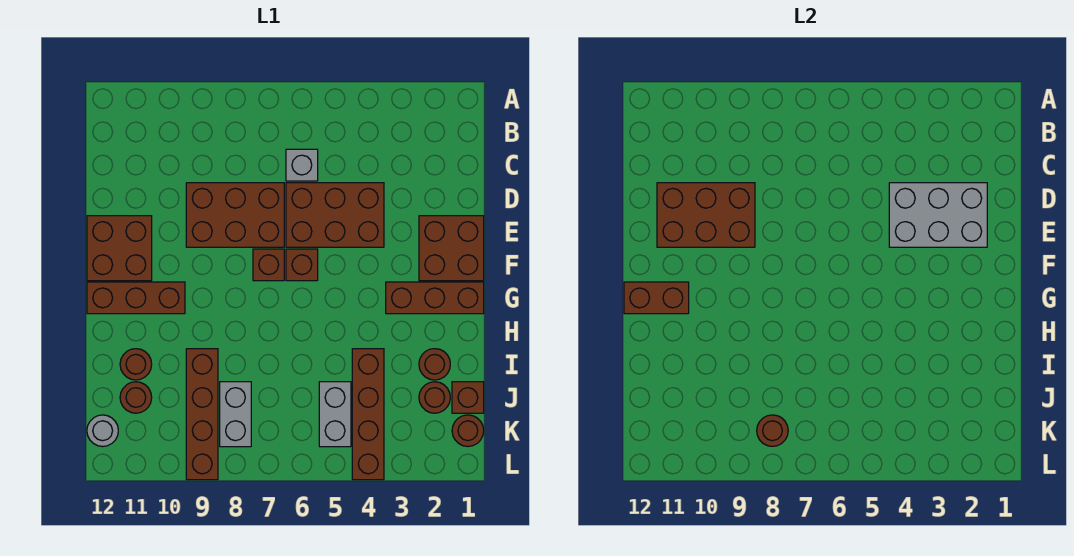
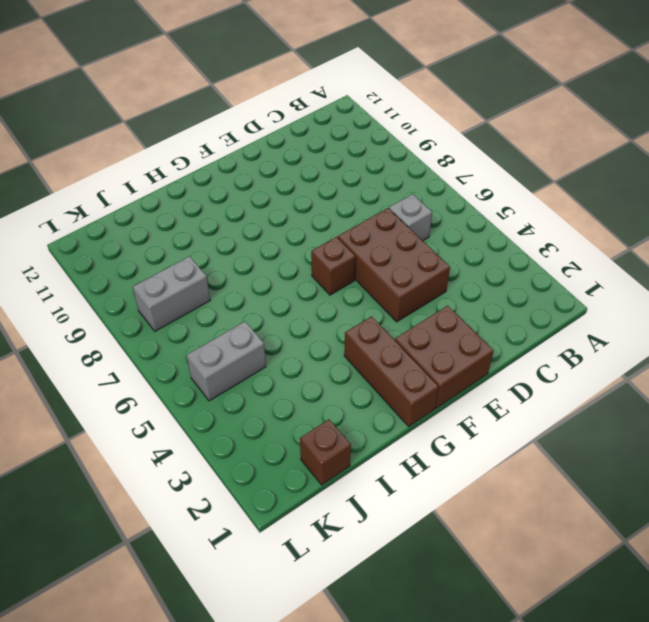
none -> brown 2x3 brick [186,183,284,247]
none -> brown 2x2 brick [87,216,152,281]
none -> brown 1x1 brick [253,249,284,281]

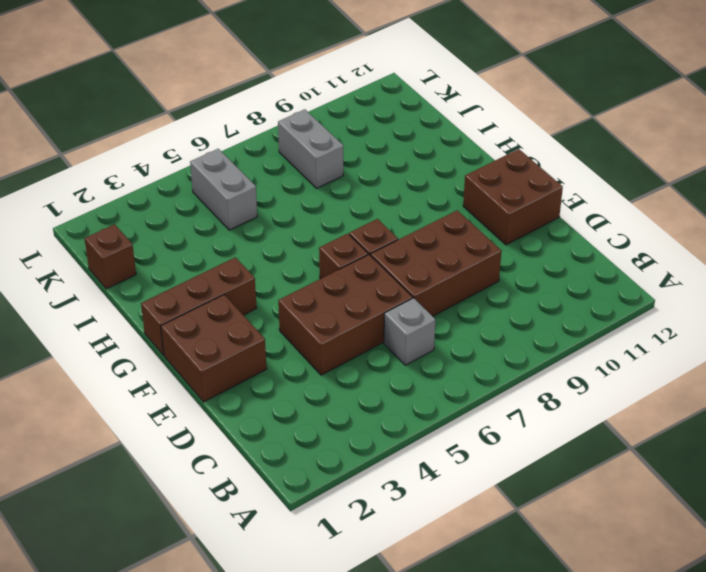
none -> brown 1x3 brick [87,282,185,314]
none -> brown 1x1 round brick [419,349,450,380]
none -> brown 1x4 brick [352,349,384,480]

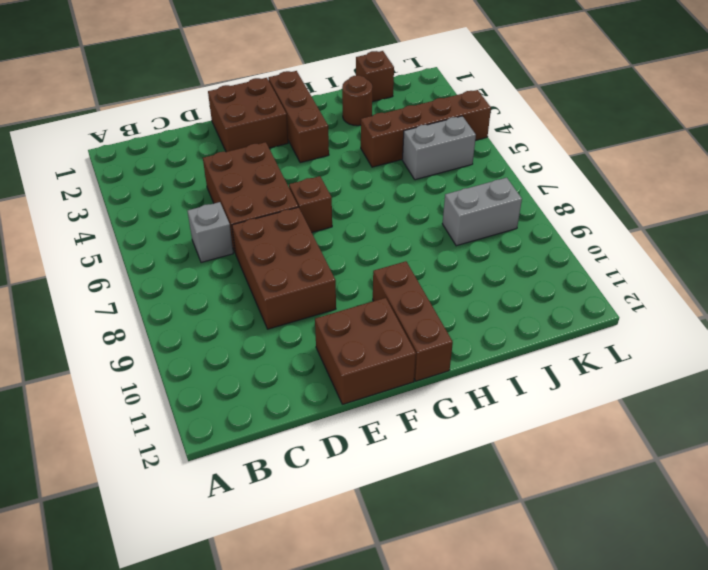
none -> brown 1x1 brick [253,249,284,281]
none -> brown 1x4 brick [186,349,218,480]
none -> brown 1x1 round brick [120,349,152,380]

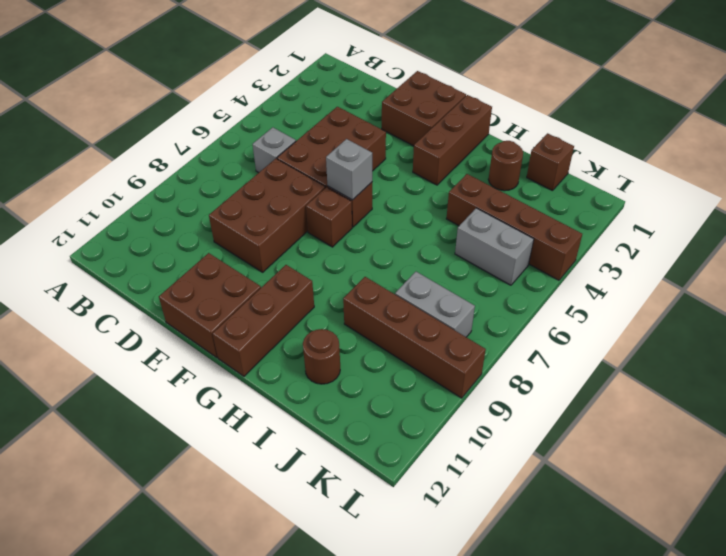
grey 1x1 brick [326,139,372,200] -> none
none -> brown 1x1 round brick [419,382,450,413]
none -> brown 1x1 round brick [120,382,152,413]
none -> brown 1x1 round brick [452,415,484,446]

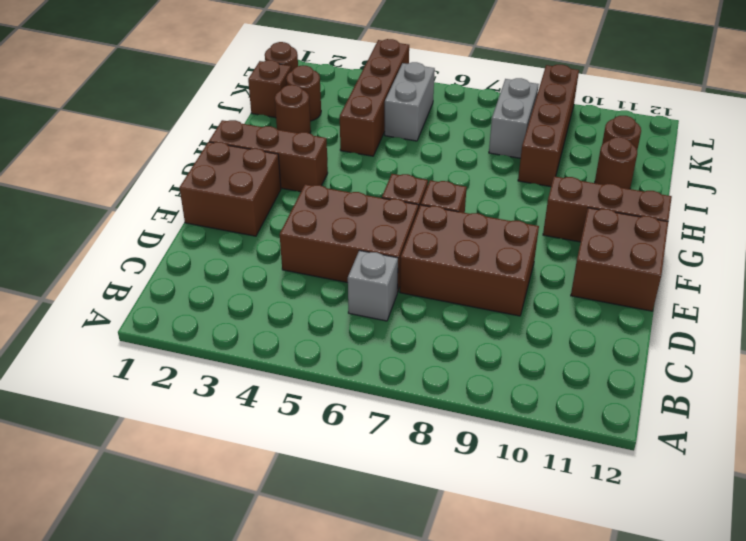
none -> grey 1x1 round brick [87,415,118,447]
none -> grey 2x3 brick [889,183,987,247]
none -> brown 2x3 brick [657,183,755,247]

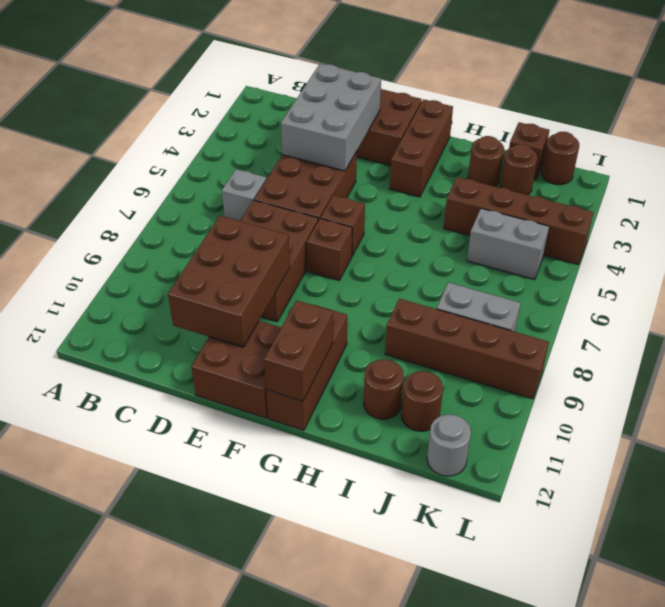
none -> brown 1x1 round brick [757,415,788,446]

